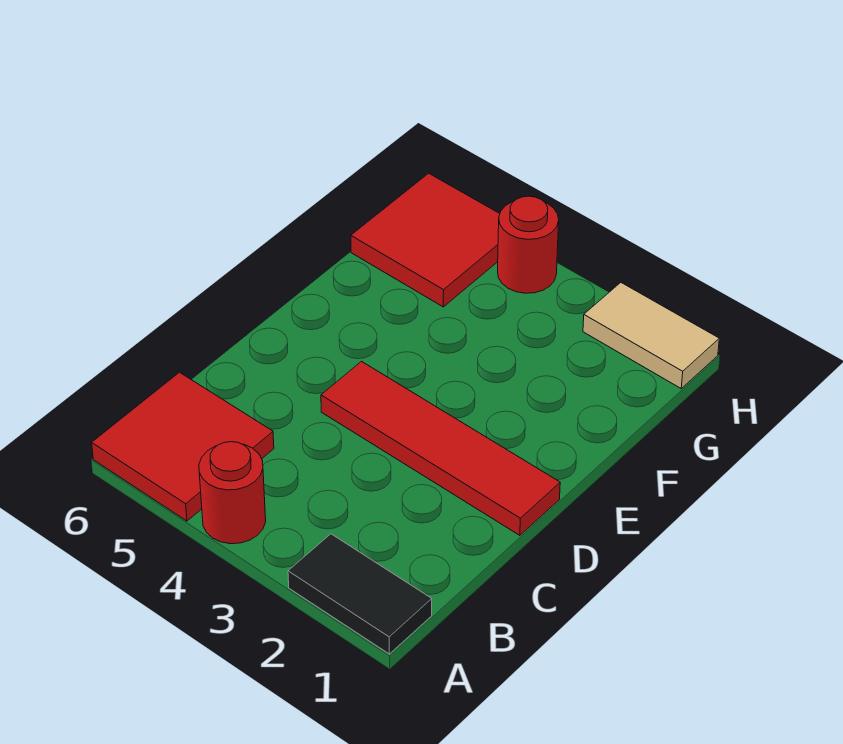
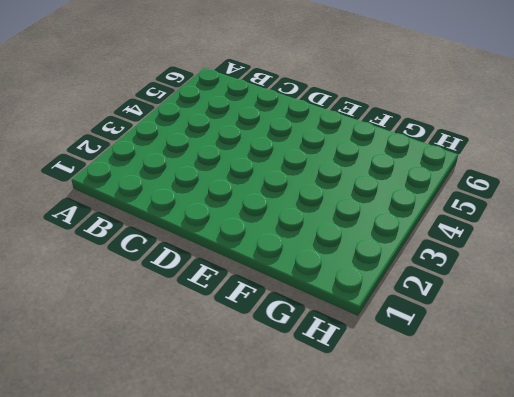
none -> black 1x2 tile [288,534,432,654]
none -> red 1x1 round brick [199,442,266,544]

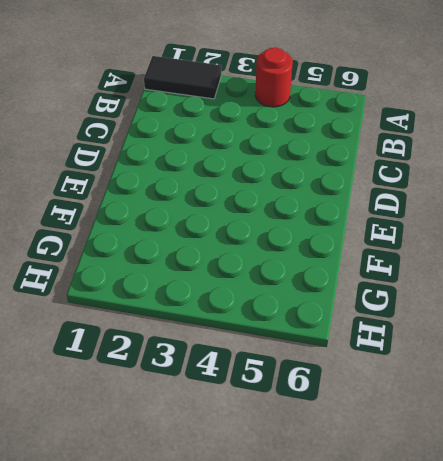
none -> red 2x2 tile [92,372,274,521]
none -> red 1x4 tile [321,362,560,535]

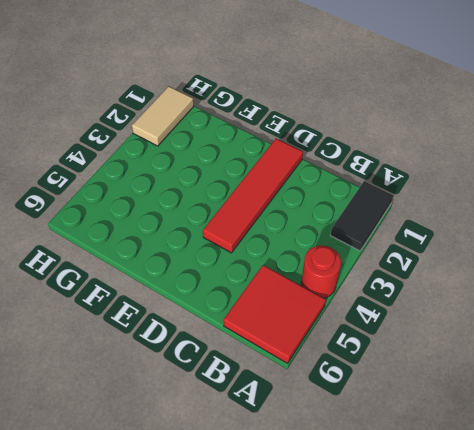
none -> red 2x2 tile [351,173,500,307]
none -> red 1x1 round brick [498,196,559,293]

